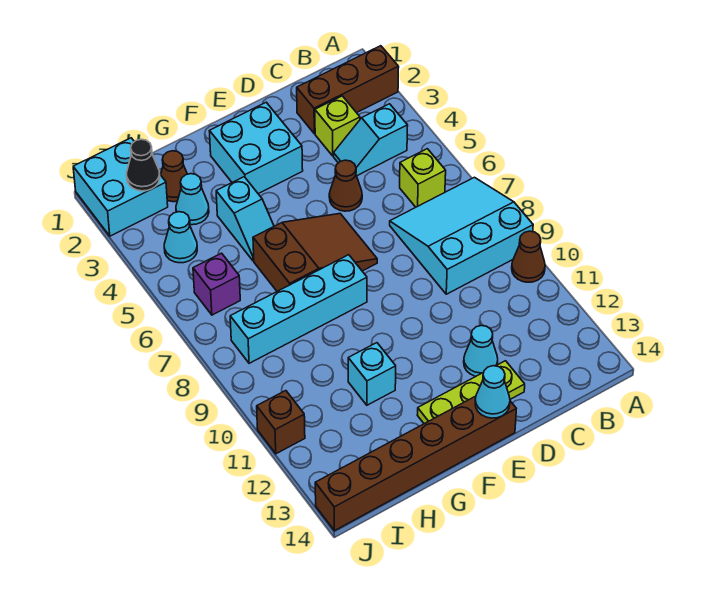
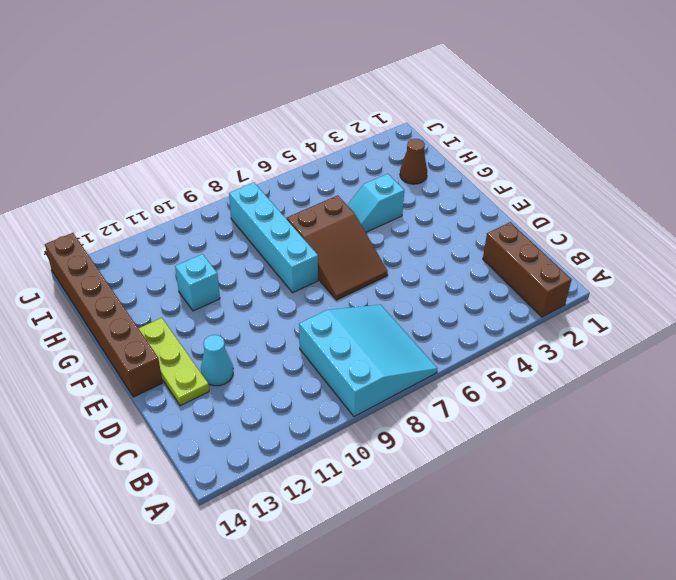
none -> brown 1x1 cone [512,231,545,282]
none -> cyan 1x2 slope [334,104,408,176]
none -> lime 1x1 brick [400,149,446,207]

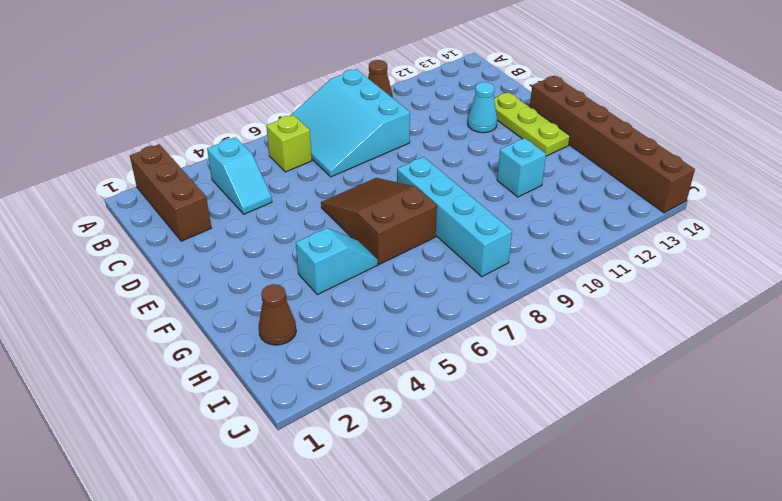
none -> lime 1x1 brick [315,96,360,156]
none -> brown 1x1 cone [329,160,362,211]
none -> cyan 2x2 brick [210,102,303,194]

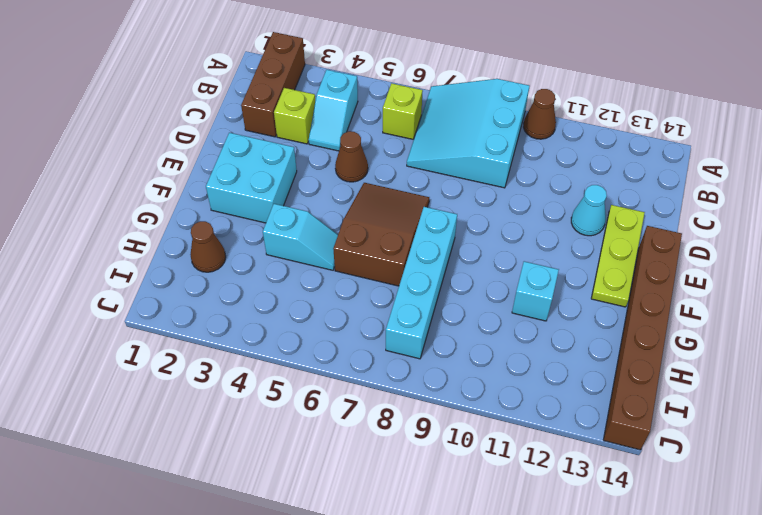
none -> cyan 1x1 cone [176,174,209,225]
none -> cyan 2x2 brick [73,138,168,236]
none -> cyan 1x1 cone [164,212,197,263]

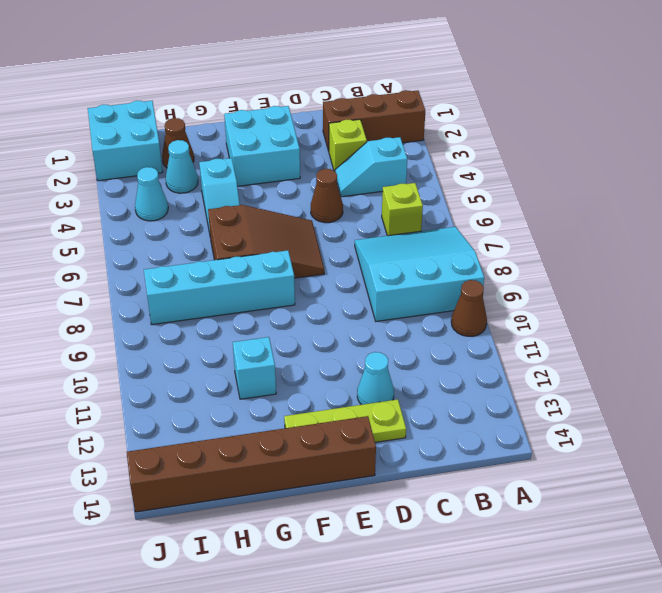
none -> purple 1x1 brick [193,253,240,315]
none -> brown 1x1 brick [257,391,305,454]
none -> cyan 1x1 cone [475,366,510,418]

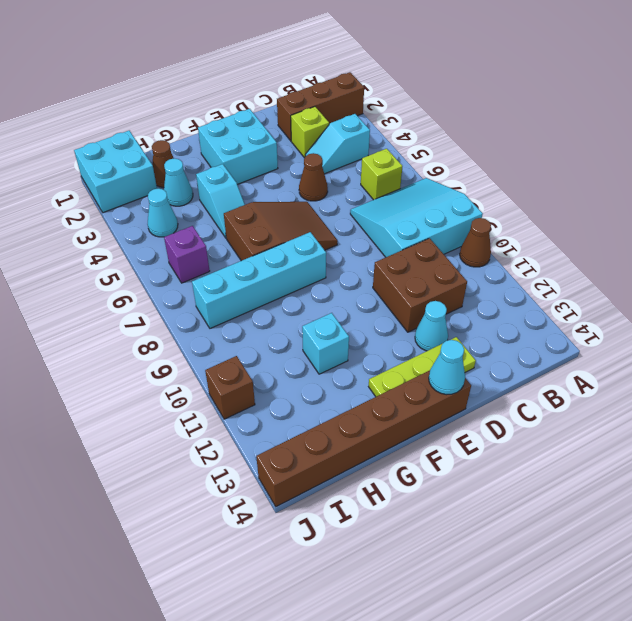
brown 2x2 brick [373,238,467,332] -> none
none -> black 1x1 cone [127,139,160,191]

